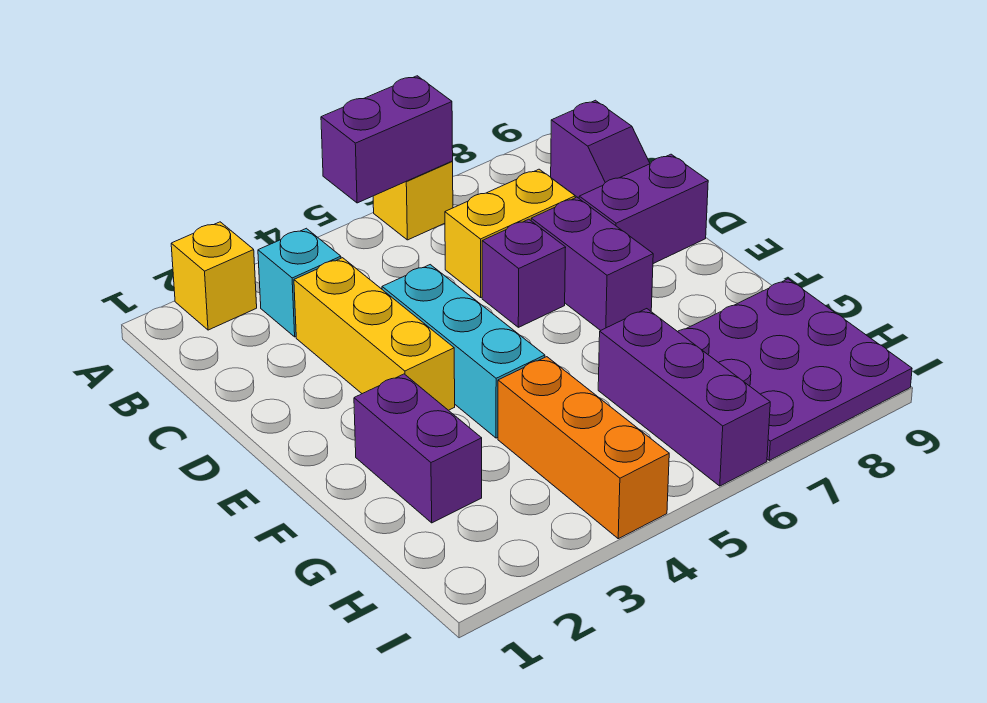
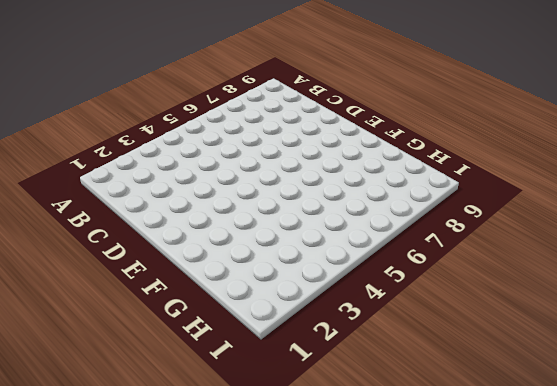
none -> yellow 1x1 brick [171,222,257,330]
none -> yellow 1x1 brick [373,161,453,240]
none -> cyan 1x1 brick [258,228,341,337]

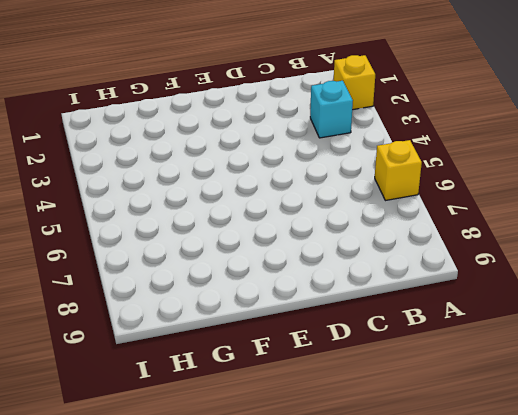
none -> purple 1x2 slope [551,100,650,198]
none -> yellow 1x3 brick [294,258,455,410]
none -> yellow 1x2 brick [445,169,575,297]

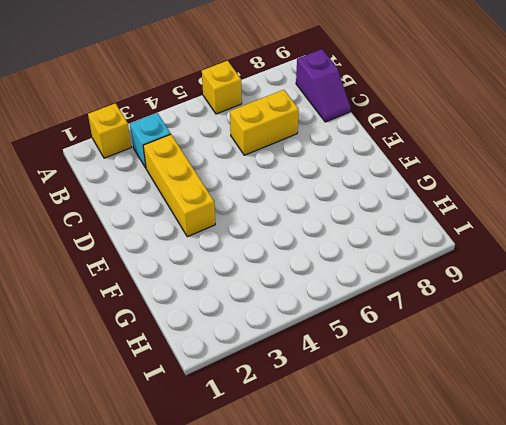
none -> cyan 1x3 brick [382,265,545,438]
none -> purple 1x1 brick [482,219,566,327]
none -> purple 1x2 brick [531,197,653,331]

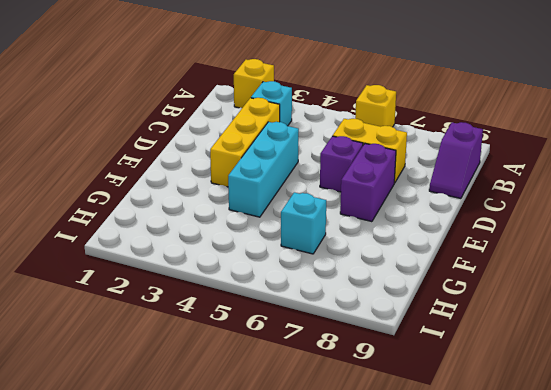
cyan 1x1 brick [281,192,326,254] -> purple 1x3 brick [598,309,770,486]
none -> purple 1x2 brick [579,154,708,264]
none -> purple 1x2 brick [354,374,482,523]
none -> orange 1x3 brick [498,357,669,539]

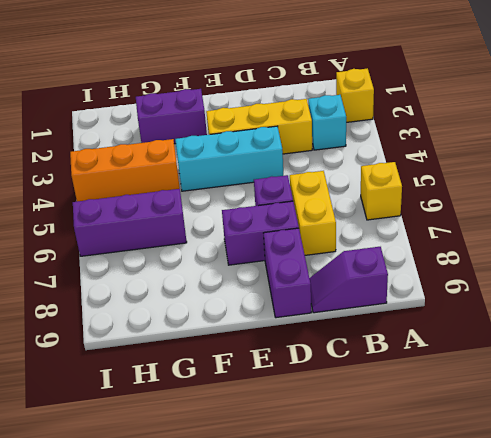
none -> purple 3x3 plate [678,279,912,460]
none -> purple 1x2 brick [321,76,453,203]

